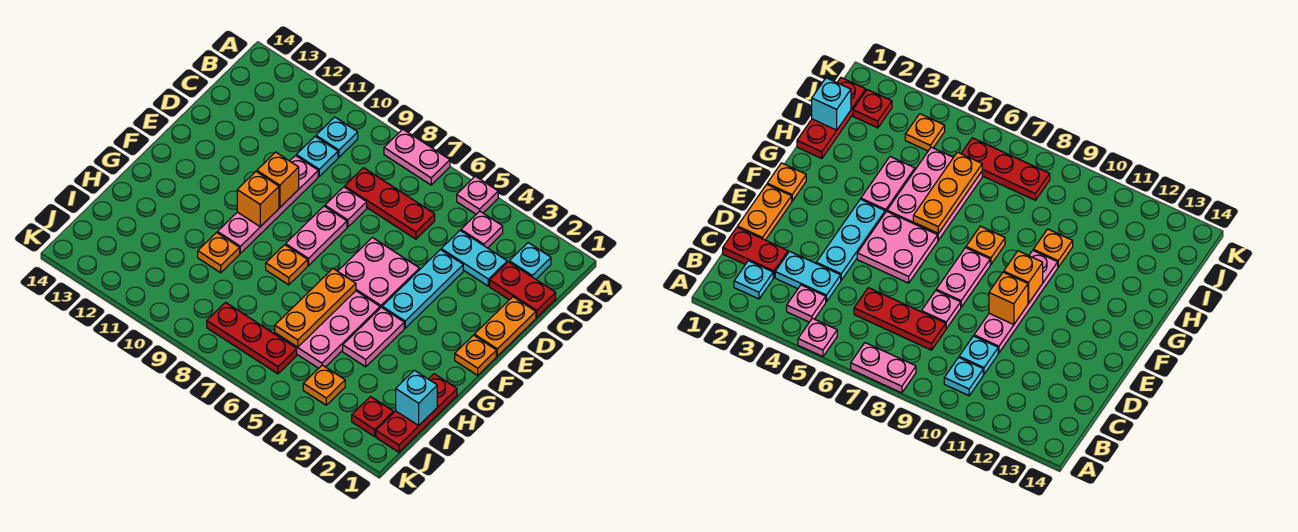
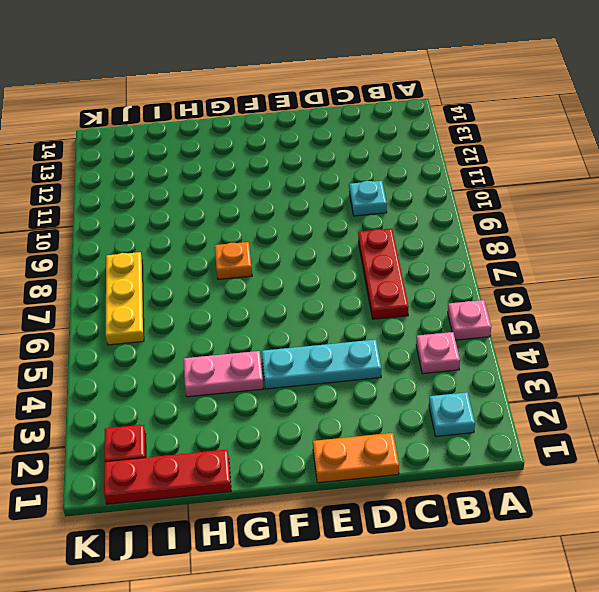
yellow 1x3 plate [105,252,144,345] -> red 1x3 plate [207,302,297,374]
none -> pink 1x2 plate [384,129,450,185]
none -> cyan 1x1 plate [316,117,358,157]
none -> red 1x2 plate [490,262,556,318]

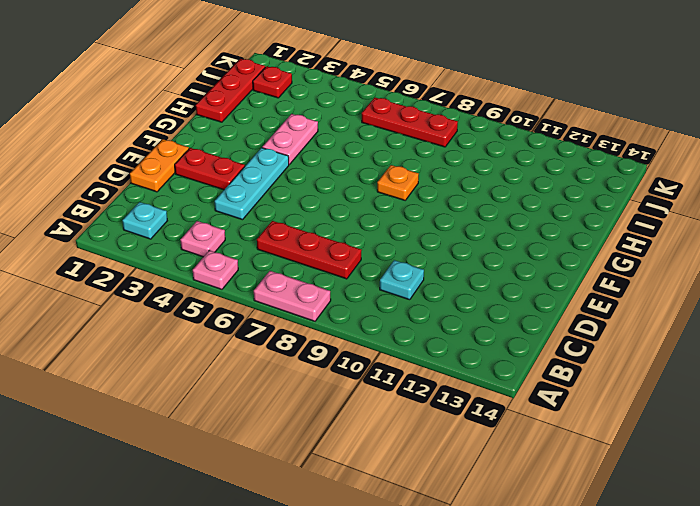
red 1x2 plate [175,148,245,190] -> red 1x2 plate moved to [490,262,556,318]
none -> cyan 1x1 plate [316,117,358,157]
none -> cyan 1x2 plate [441,231,507,286]
none -> pink 1x1 plate [325,187,367,227]

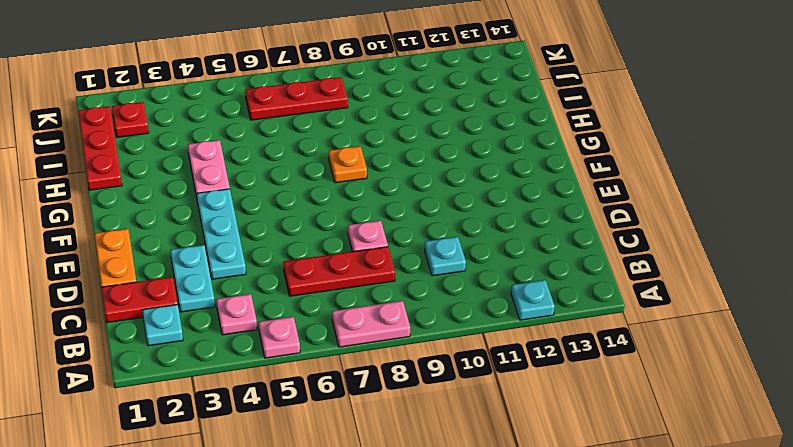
cyan 1x1 plate [511,280,555,320] -> cyan 1x1 plate moved to [316,117,358,157]
cyan 1x2 plate [170,245,215,312] -> cyan 1x2 plate turned to [441,231,507,286]
none -> pink 1x4 plate [217,156,318,253]
none -> pink 2x2 plate [338,238,419,308]
none -> pink 1x2 plate [286,206,347,266]

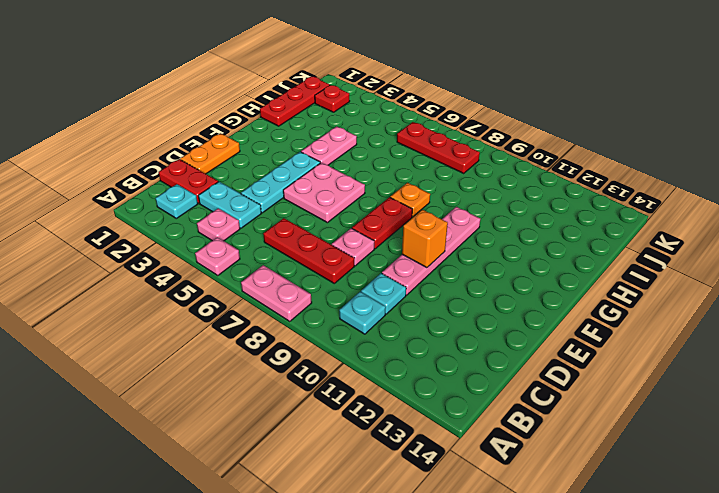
red 1x2 plate [352,197,412,249] -> pink 1x2 plate [286,206,347,266]
none -> orange 1x1 plate [455,335,496,375]
none -> pink 2x3 plate [275,291,380,368]
none -> orange 1x1 plate [198,233,240,273]

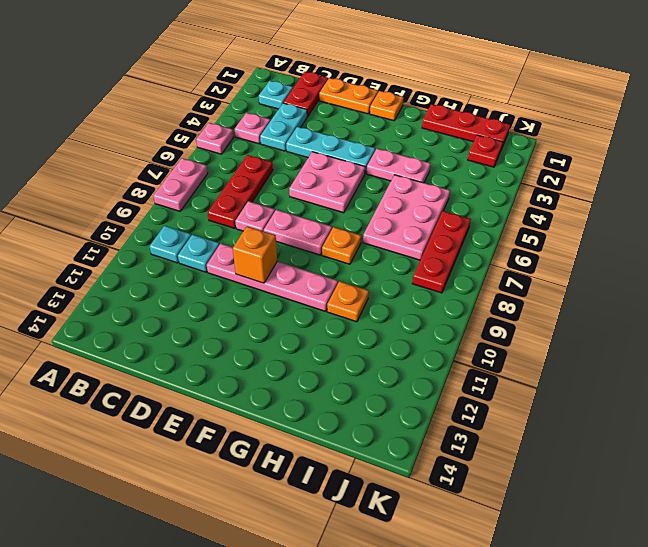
pink 2x3 plate [363,175,450,260] -> pink 2x3 plate turned to [275,291,380,368]
none -> orange 1x1 plate [303,365,345,405]
none -> orange 1x1 brick [237,172,279,227]
none -> orange 1x3 plate [275,269,356,347]

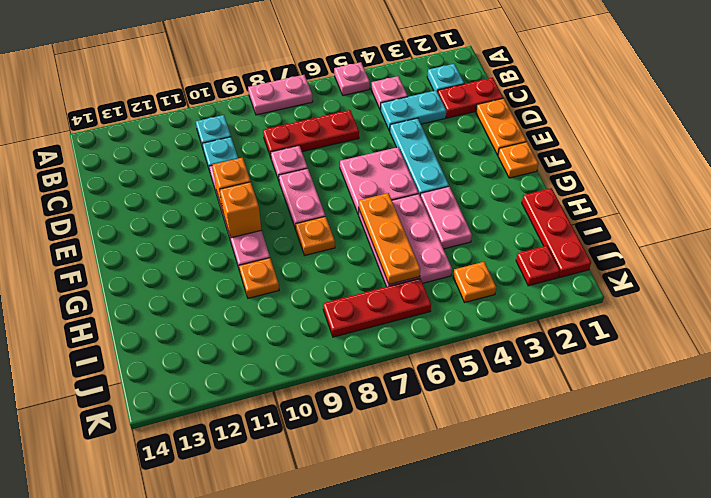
none -> cyan 1x1 brick [396,370,437,426]

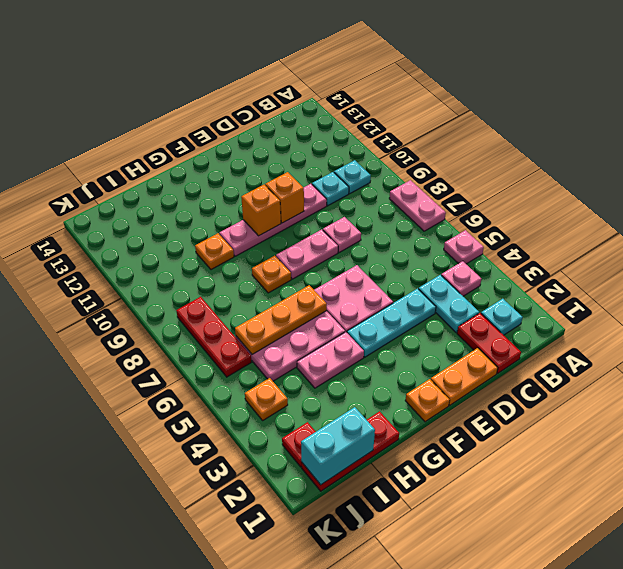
cyan 1x2 brick [301,407,375,485] -> cyan 1x1 brick [396,370,437,426]
none -> red 1x3 plate [345,168,435,239]

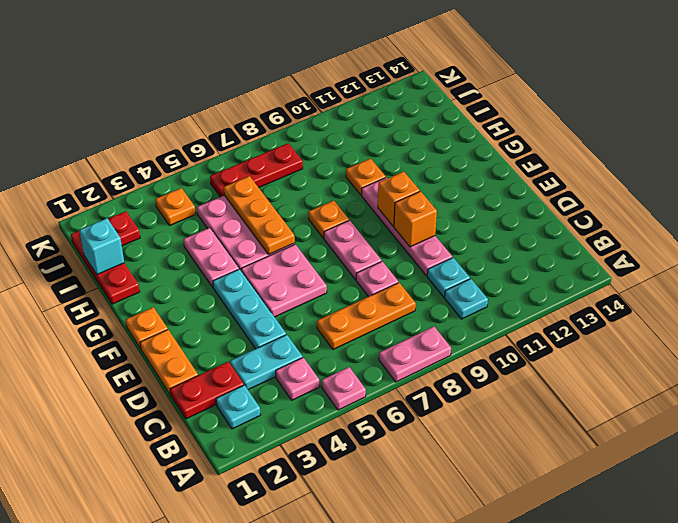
orange 1x3 plate [317,283,416,349] -> red 1x3 plate [345,168,435,239]

